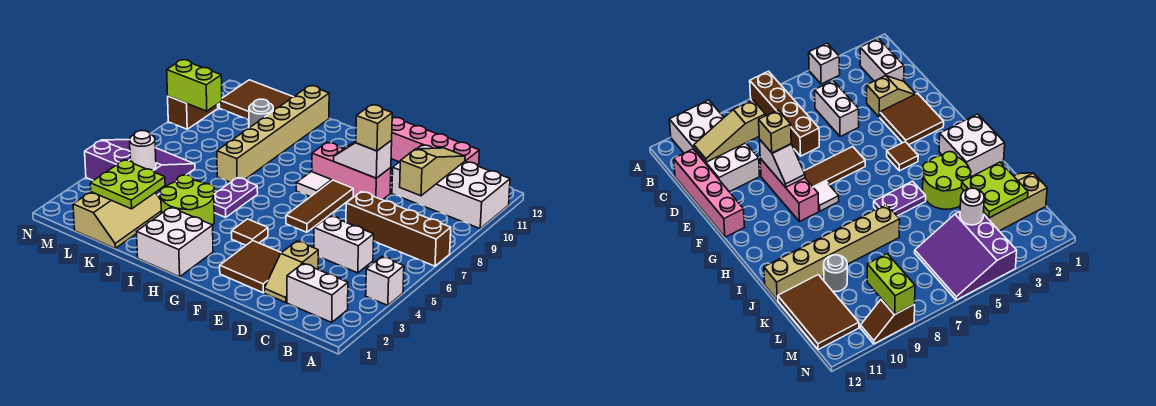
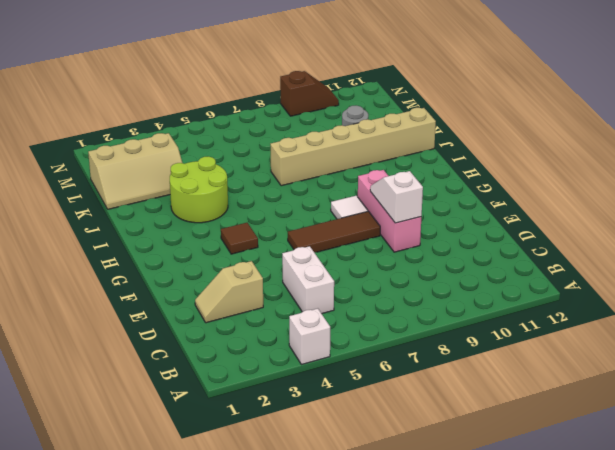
none -> brown 1x4 brick [346,192,451,266]
none -> white 2x4 brick [392,145,510,229]
none -> white 1x2 brick [287,263,348,322]

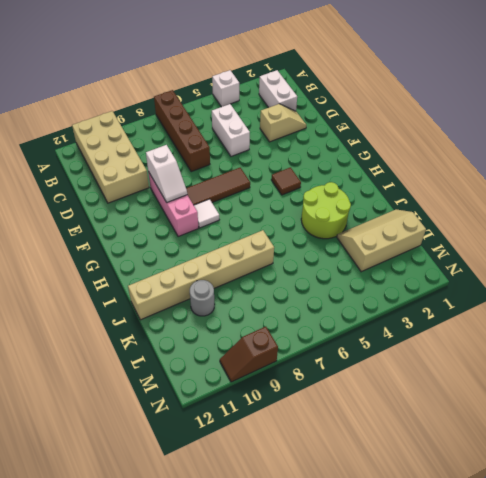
tan 2x4 brick [72,111,149,203] -> white 2x4 brick [392,145,510,229]
none -> pink 1x4 brick [391,117,479,166]
none -> brown 2x2 tile [220,241,281,293]
none -> white 2x2 brick [137,207,213,277]

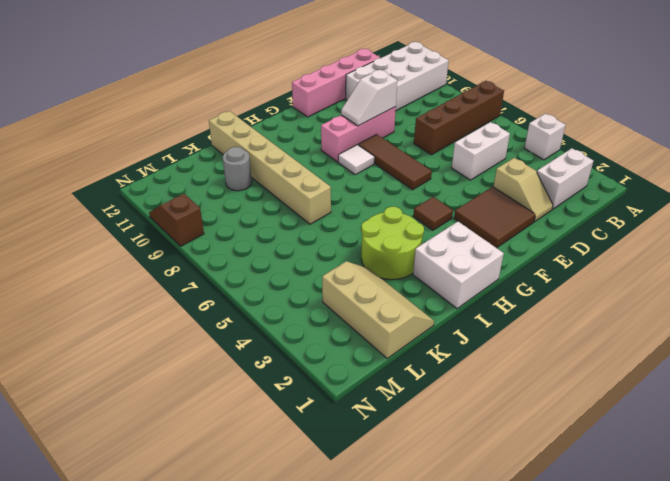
none -> purple 1x2 plate [214,178,258,217]
none -> brown 2x3 tile [219,80,293,120]
none -> purple 3x3 slope [85,140,195,195]

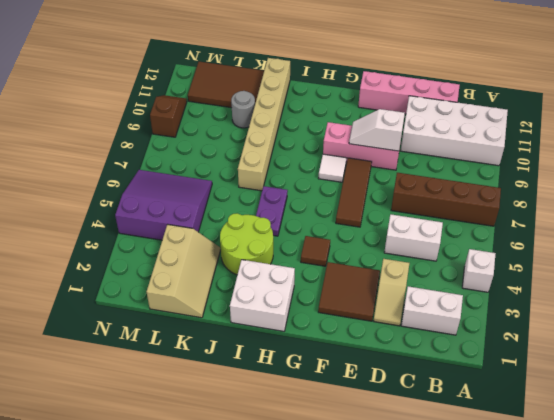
none -> tan 1x3 slope [400,148,465,196]
none -> lime 2x2 plate [90,160,165,209]
none -> white 1x1 round brick [130,131,156,170]

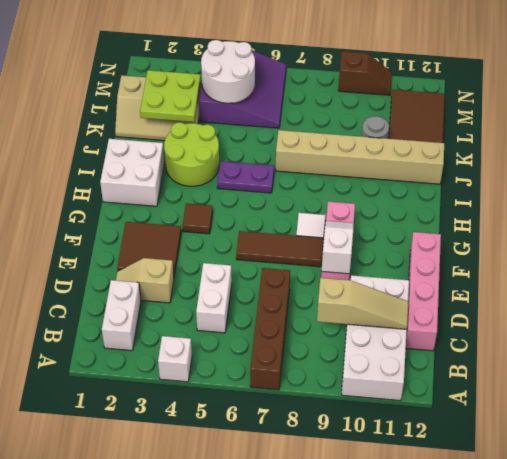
white 2x2 round brick [201,40,255,103] -> white 1x1 round brick [130,131,156,170]
none -> lime 1x2 brick [167,60,222,111]
none -> tan 1x1 brick [356,105,392,151]

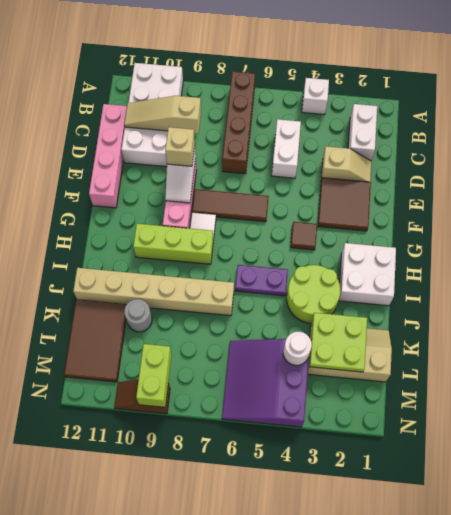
lime 1x3 brick [133,224,213,264] -> none

